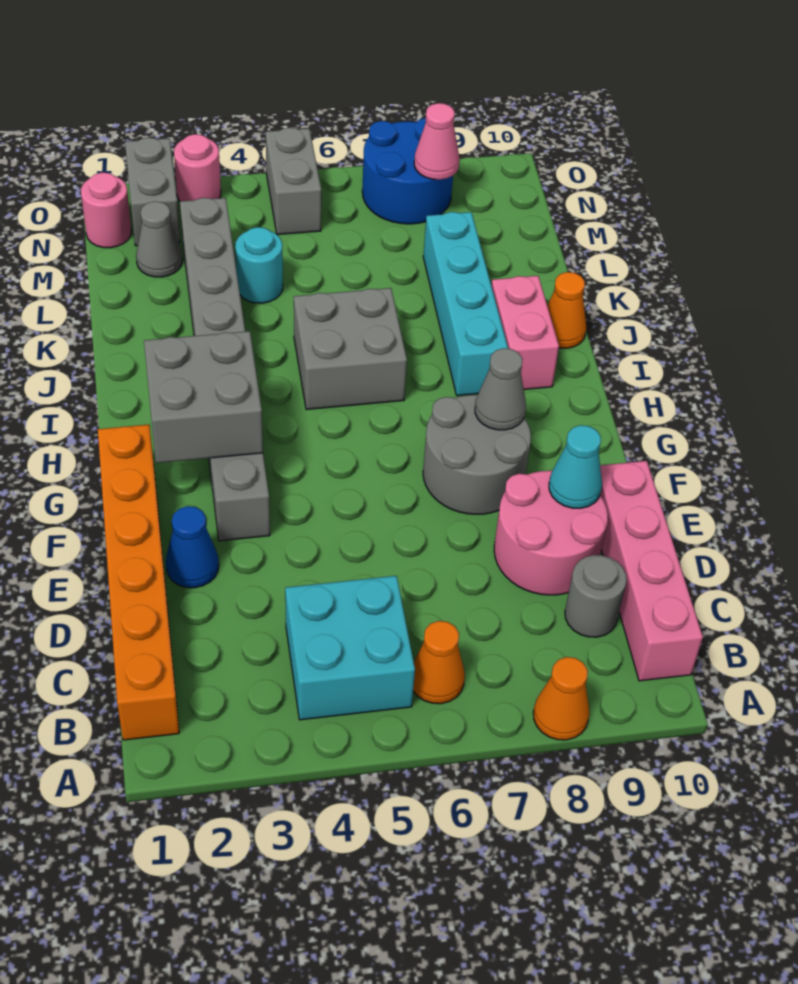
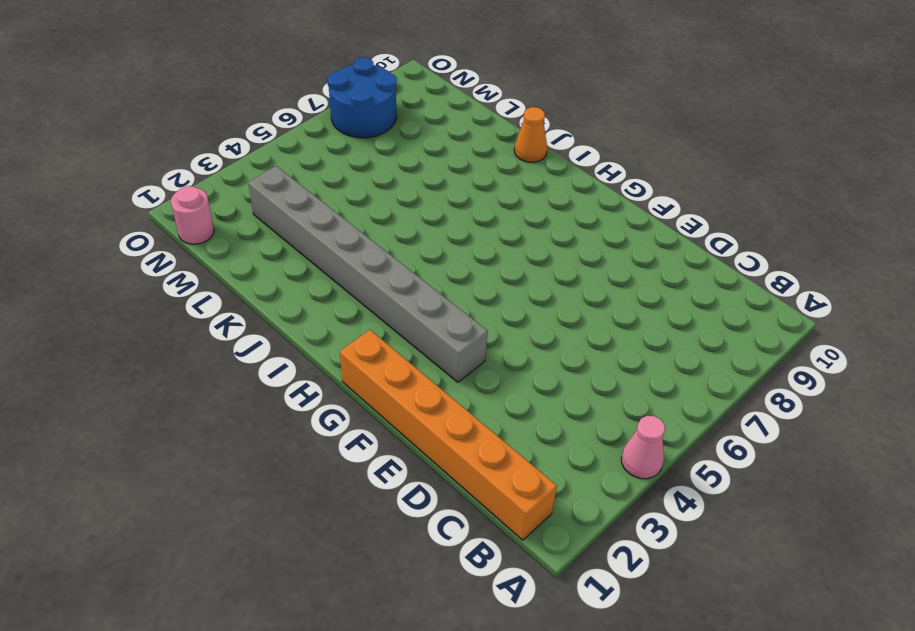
pink 1x1 cone [621,416,665,479] -> pink 1x1 cone moved to [414,103,459,180]
none -> orange 1x1 cone [533,657,590,740]
none -> cyan 2x2 brick [285,576,415,720]
none -> orange 1x1 cone [413,621,465,704]

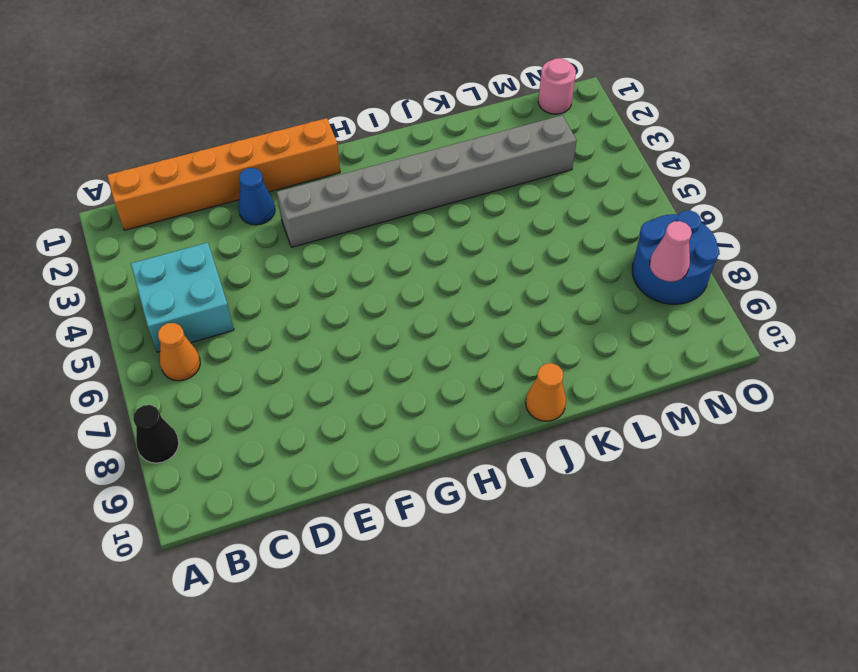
black 1x1 cone [133,405,179,463] -> orange 1x1 cone [533,657,590,740]
none -> pink 1x4 brick [600,461,703,681]
none -> grey 1x1 round brick [565,555,627,637]
none -> pink 2x2 round brick [494,471,608,595]

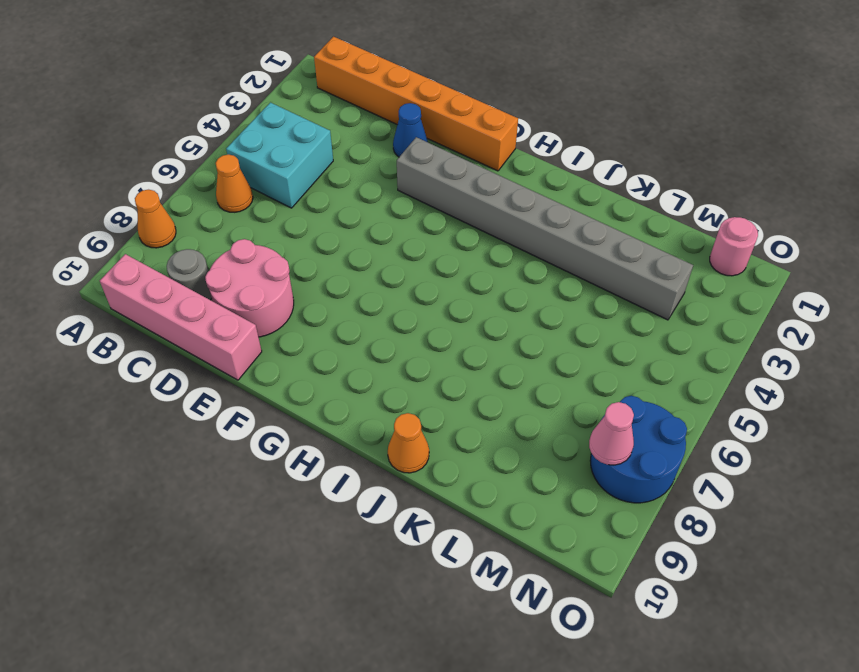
none -> grey 2x2 round brick [423,395,531,514]
none -> grey 2x2 brick [294,288,407,410]
none -> cyan 1x4 brick [423,212,508,396]

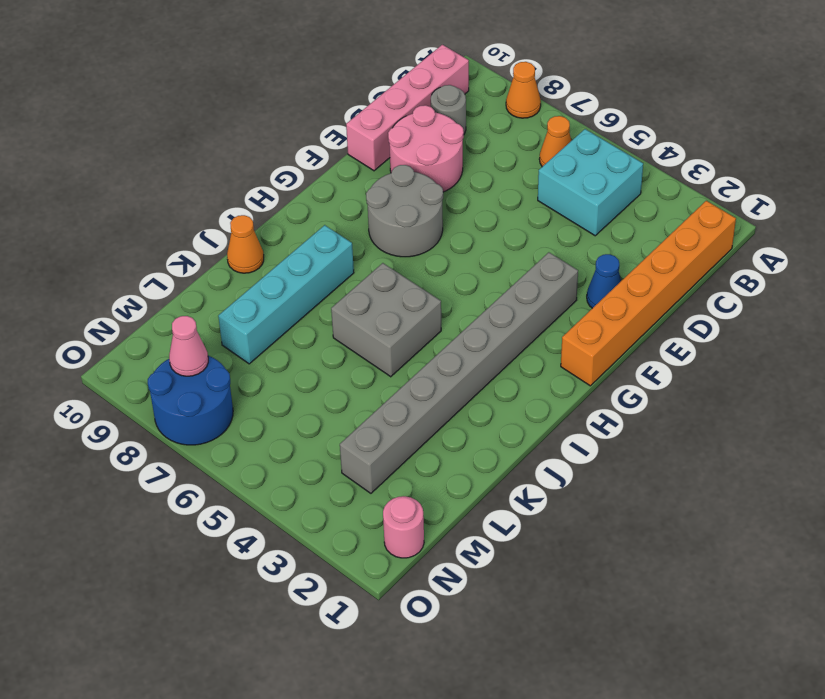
none -> pink 1x2 brick [491,276,559,389]
none -> cyan 1x1 round brick [235,227,283,303]
none -> grey 1x1 cone [136,201,182,277]

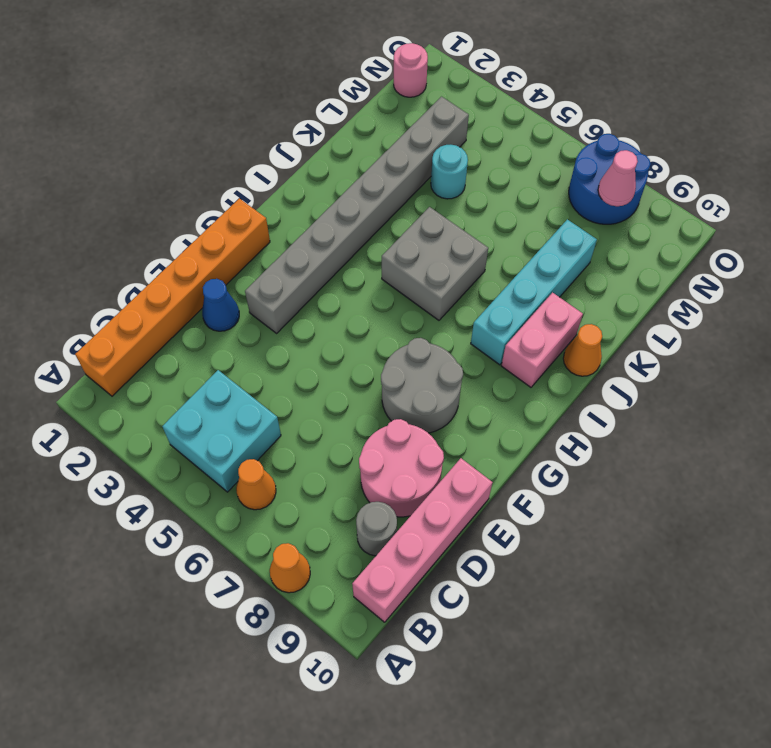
none -> grey 1x1 cone [136,201,182,277]
none -> grey 1x2 brick [125,138,180,246]
none -> grey 1x2 brick [266,128,321,235]

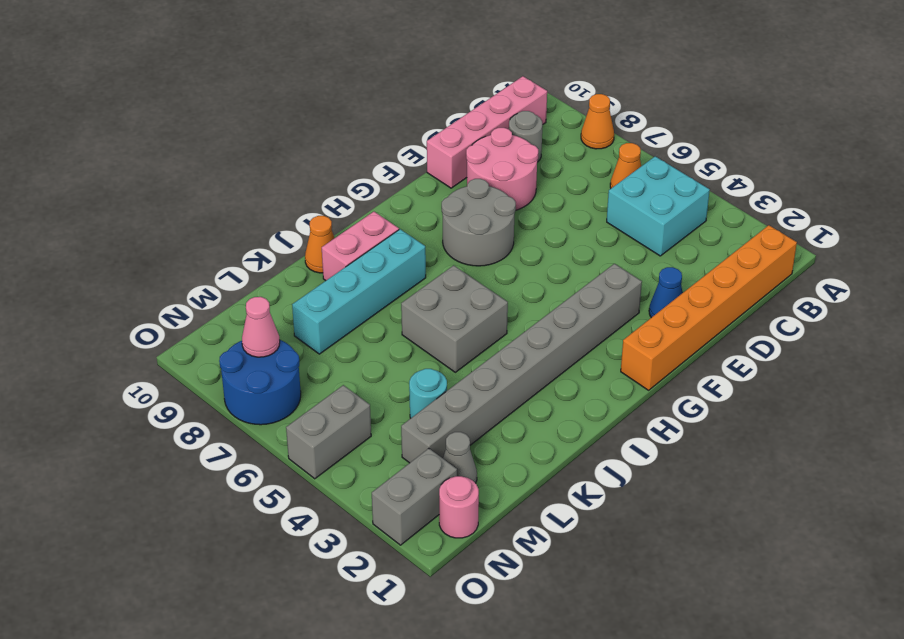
none -> pink 1x1 round brick [174,134,221,201]
none -> cyan 1x1 cone [549,425,602,508]
none -> grey 2x2 brick [144,331,263,463]

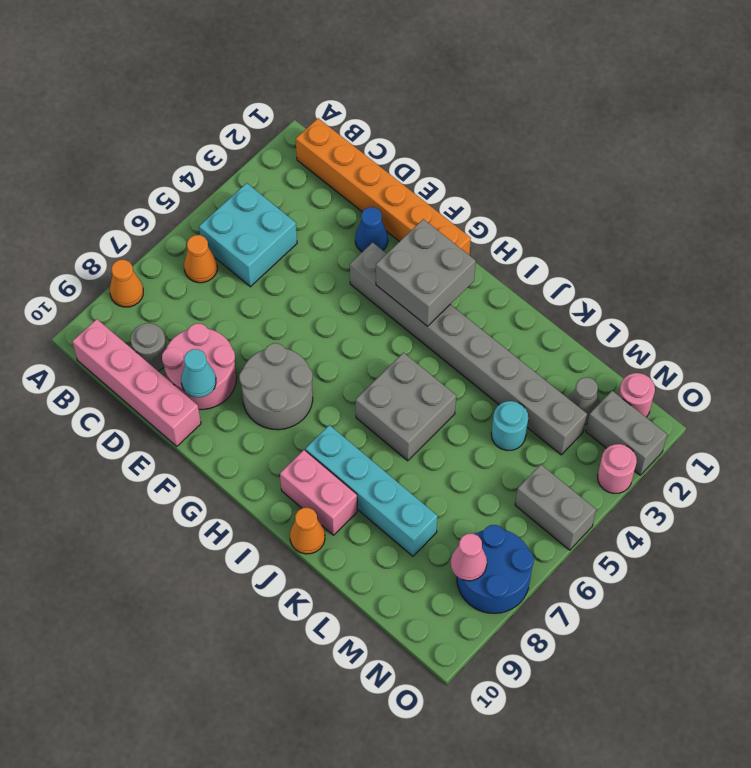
none -> grey 1x1 cone [475,348,526,430]

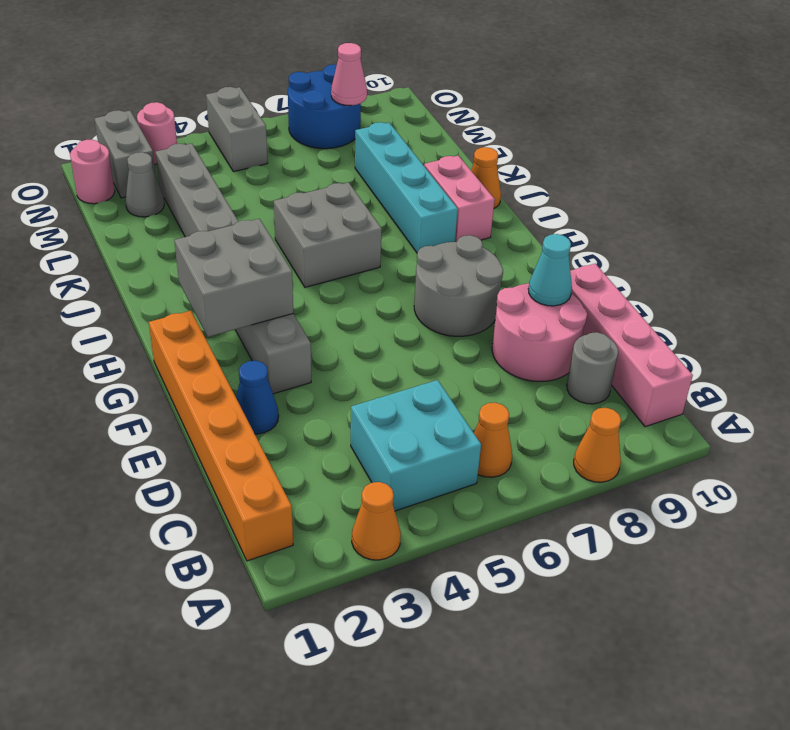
orange 1x1 cone [352,482,401,560] -> none
none -> cyan 1x1 round brick [235,227,283,303]
none -> grey 1x1 cone [475,348,526,430]

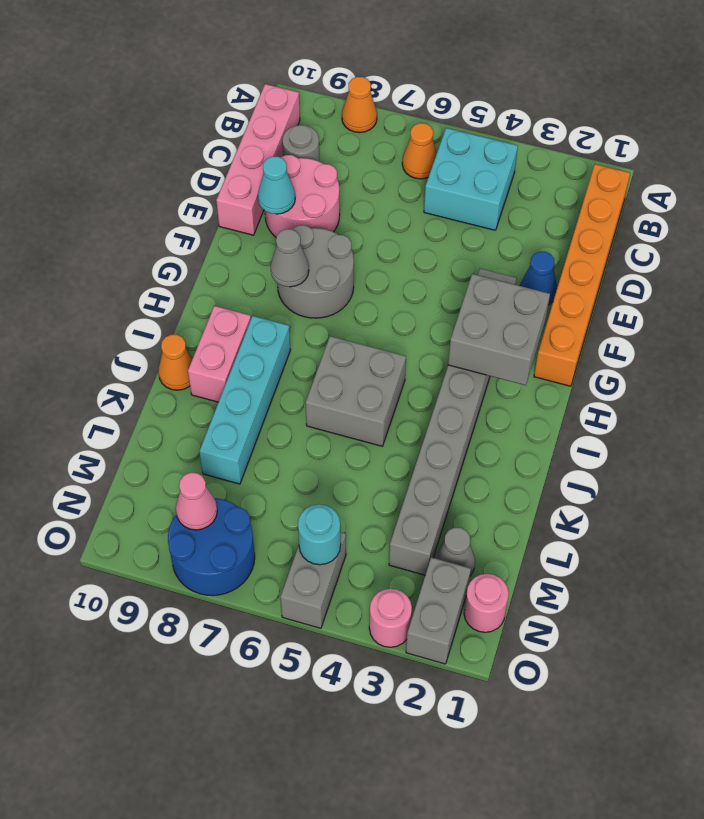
cyan 1x1 round brick [298,504,341,565] -> cyan 1x1 round brick moved to [235,227,283,303]

